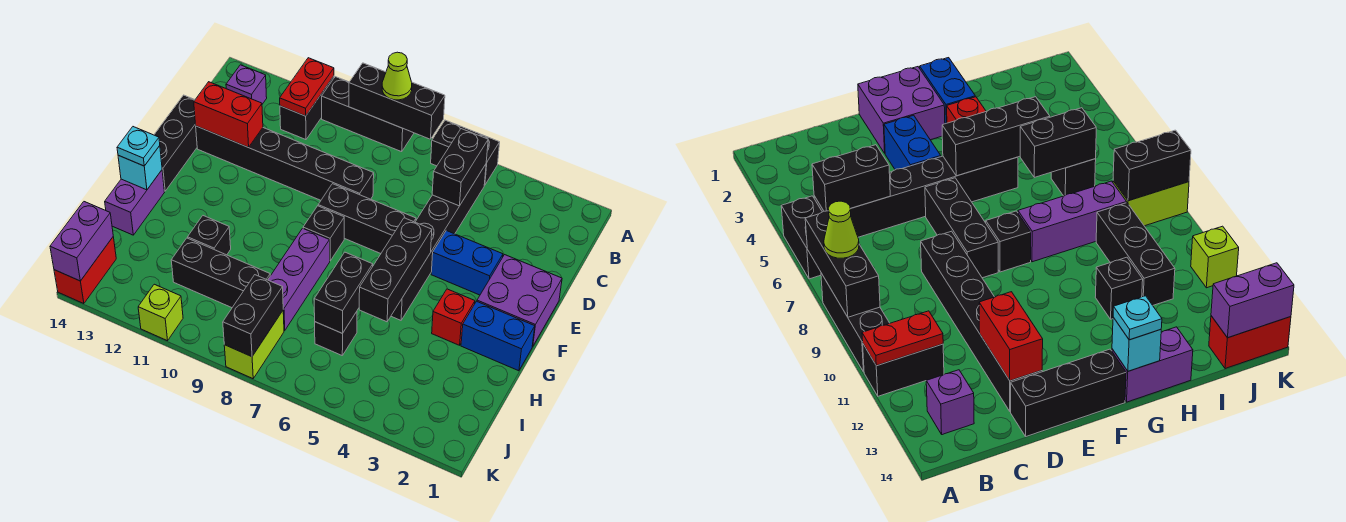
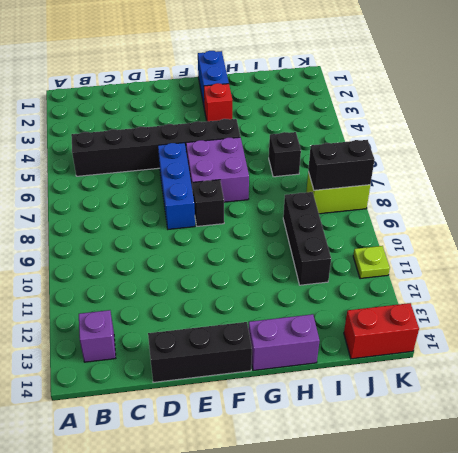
blue 1x3 brick [158,143,195,229] -> black 1x3 brick [318,184,416,254]
purple 2x2 brick [186,137,249,202] -> purple 2x2 brick moved to [477,255,562,347]
lime 1x1 plate [353,246,390,279] -> lime 1x1 brick [138,284,183,341]
none -> black 1x2 brick [431,120,500,185]
none -> black 1x3 brick [322,77,414,152]
none -> black 1x2 brick [280,76,334,140]
none -> black 1x6 brick [196,126,374,200]

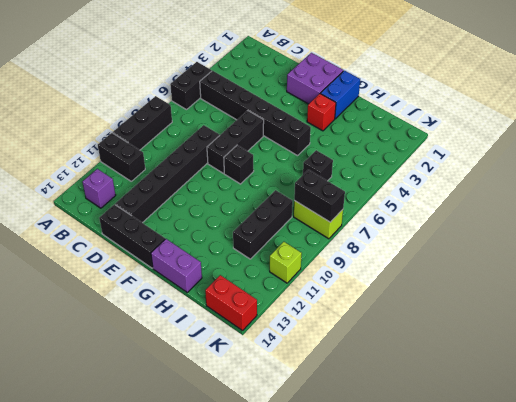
none -> blue 1x2 brick [431,231,503,295]
none -> purple 1x3 brick [268,228,330,330]
none -> black 1x1 brick [188,216,231,255]
none -> black 1x3 brick [349,63,445,139]

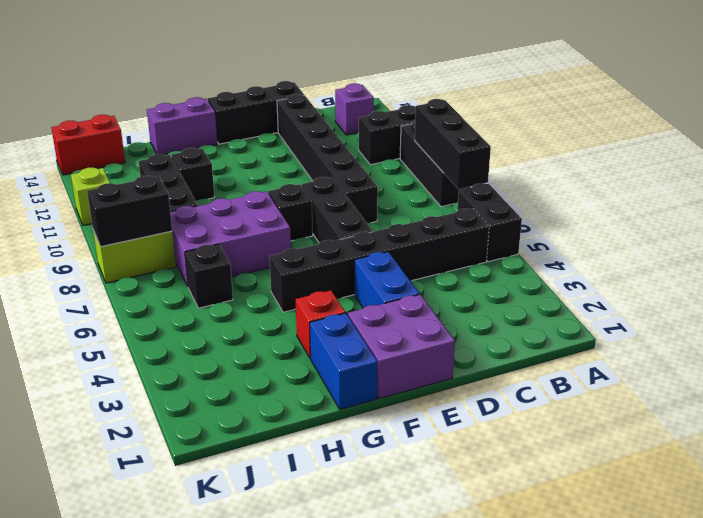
purple 2x3 brick [170,191,291,286] -> purple 1x3 brick [268,228,330,330]
none -> red 1x2 plate [280,58,334,116]
none -> black 1x2 brick [432,129,488,206]
none -> red 1x2 brick [194,82,263,147]
none -> black 1x3 brick [359,218,432,322]

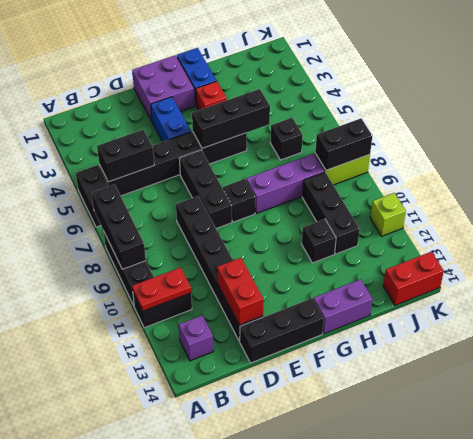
none -> cyan 1x1 brick [118,146,162,190]
none -> black 1x2 brick [314,252,373,333]
none -> purple 1x2 brick [50,202,113,281]
none -> lime 1x1 cone [382,52,412,100]

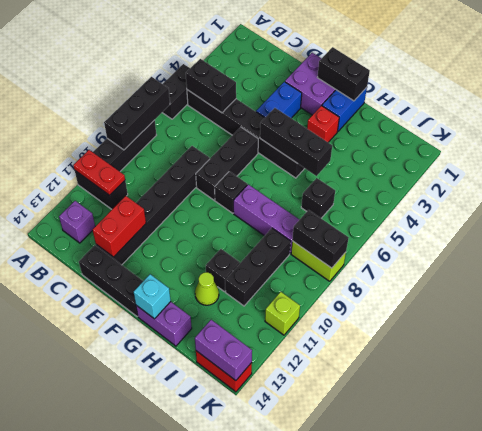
black 1x2 brick [317,47,370,101] -> black 1x2 brick moved to [314,252,373,333]
lime 1x1 cone [195,272,219,305] -> lime 1x1 cone moved to [382,52,412,100]
none -> cyan 1x1 plate [117,127,160,166]

